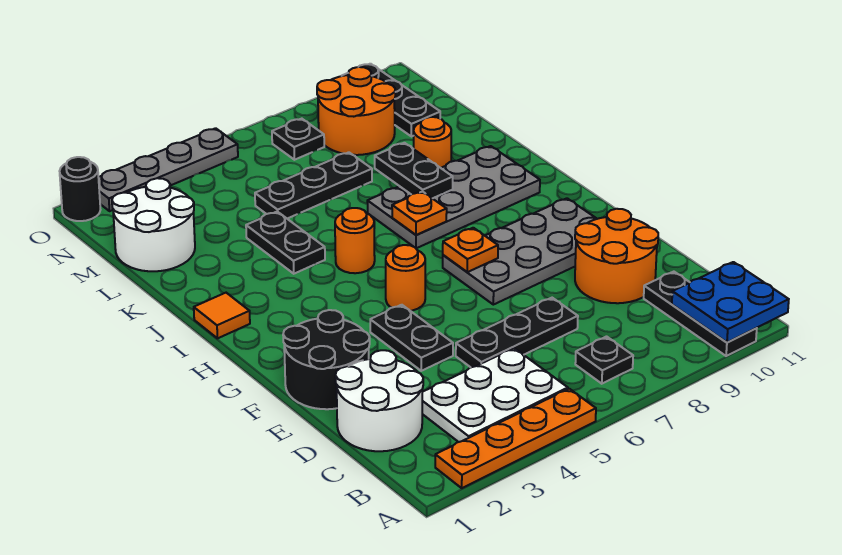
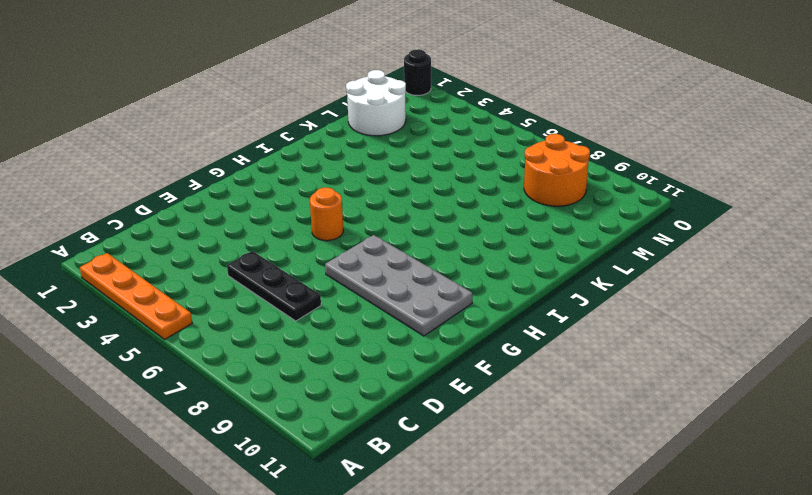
none -> black 1x3 plate [644,272,757,356]
none -> white 2x3 plate [422,348,568,442]
none -> black 1x1 plate [575,337,633,384]

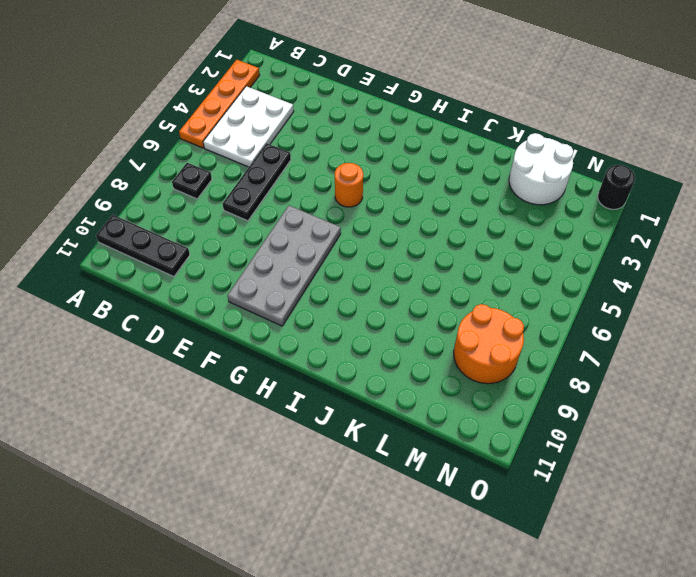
none -> white 2x2 round brick [335,350,423,451]
none -> orange 2x2 round brick [575,209,658,303]
none -> black 2x2 round brick [283,310,370,409]

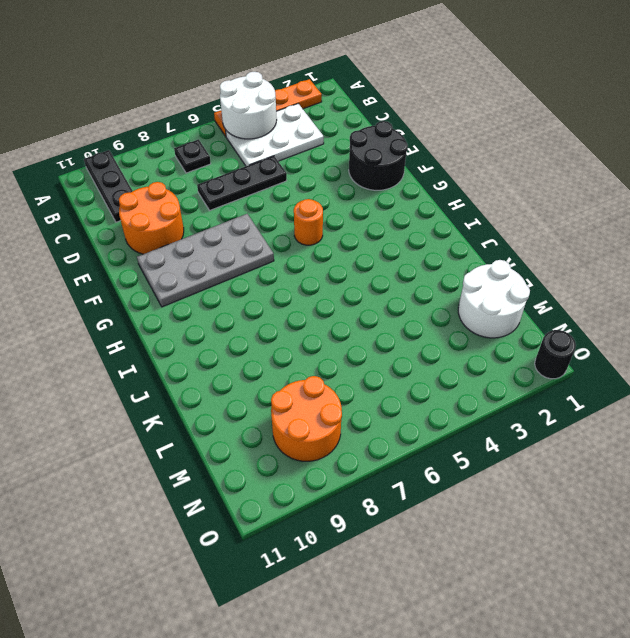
white 2x2 round brick [220,72,277,139] -> white 2x2 round brick moved to [335,350,423,451]
none -> black 1x2 plate [370,305,453,371]
none -> orange 1x1 tile [194,293,250,338]
none -> orange 1x1 round brick [335,208,375,273]

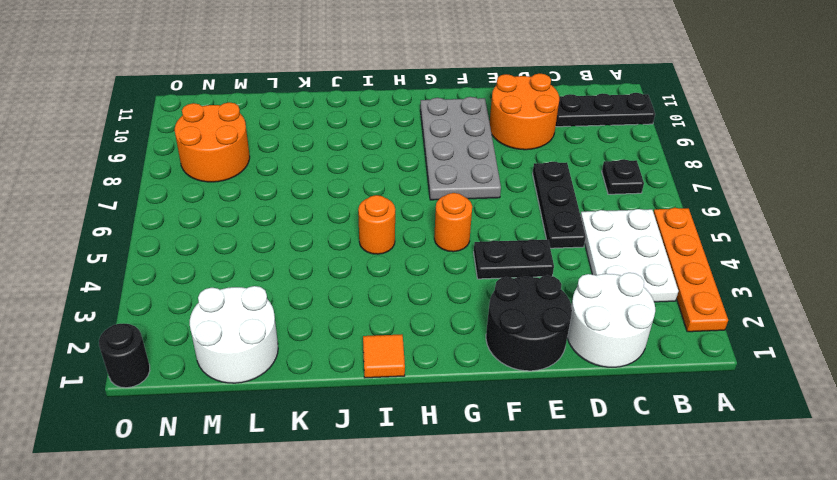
none -> grey 2x4 plate [367,146,540,248]
none -> black 1x2 plate [246,212,325,274]
none -> orange 1x1 round brick [414,117,451,168]

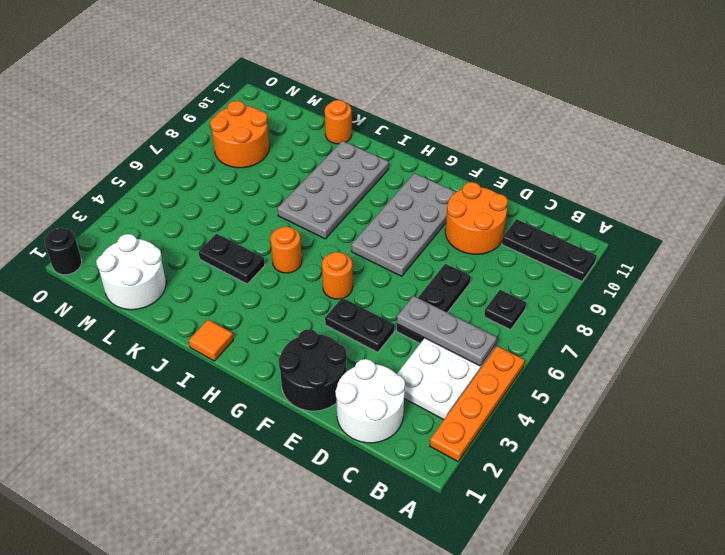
grey 1x3 plate [397,296,497,366] -> none
orange 1x1 round brick [325,100,352,144] -> orange 1x1 round brick moved to [414,117,451,168]
none -> black 1x3 plate [255,152,372,219]
none -> black 1x3 plate [342,64,440,137]
none -> black 1x1 plate [272,119,324,160]

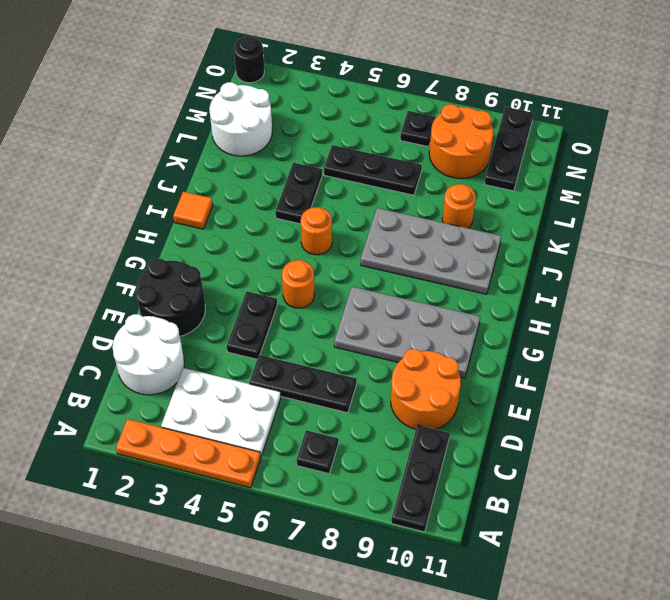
none -> grey 1x4 plate [98,128,238,211]
none -> blue 2x2 plate [672,262,789,343]
none -> orange 1x1 plate [443,228,498,272]

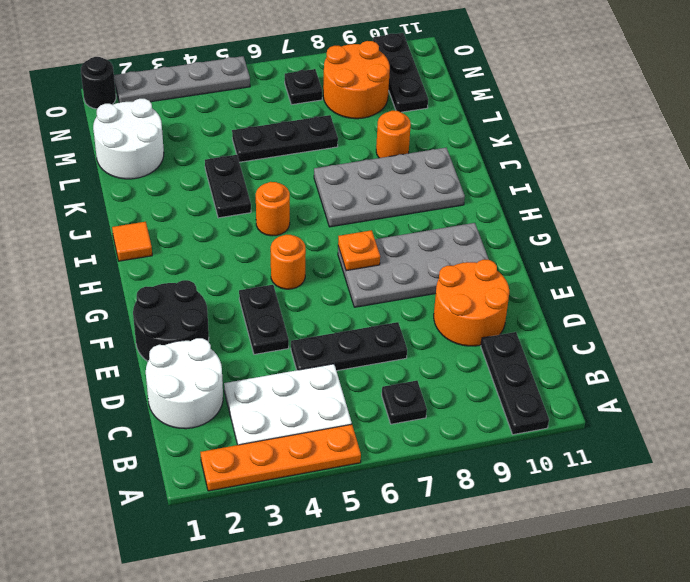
none -> blue 2x2 plate [672,262,789,343]
none -> orange 1x1 plate [392,191,447,235]
none -> black 1x2 plate [375,143,453,198]

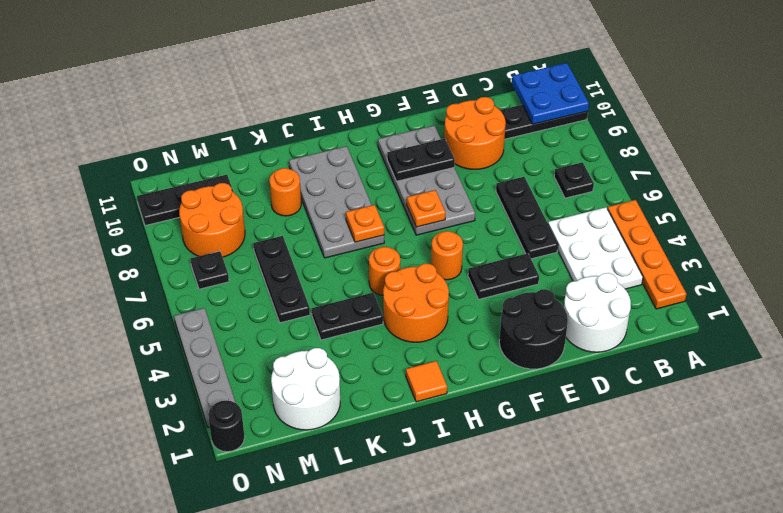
black 1x2 plate [387,138,455,181] -> black 1x2 plate moved to [375,143,453,198]
orange 2x2 round brick [383,264,449,342] -> none

